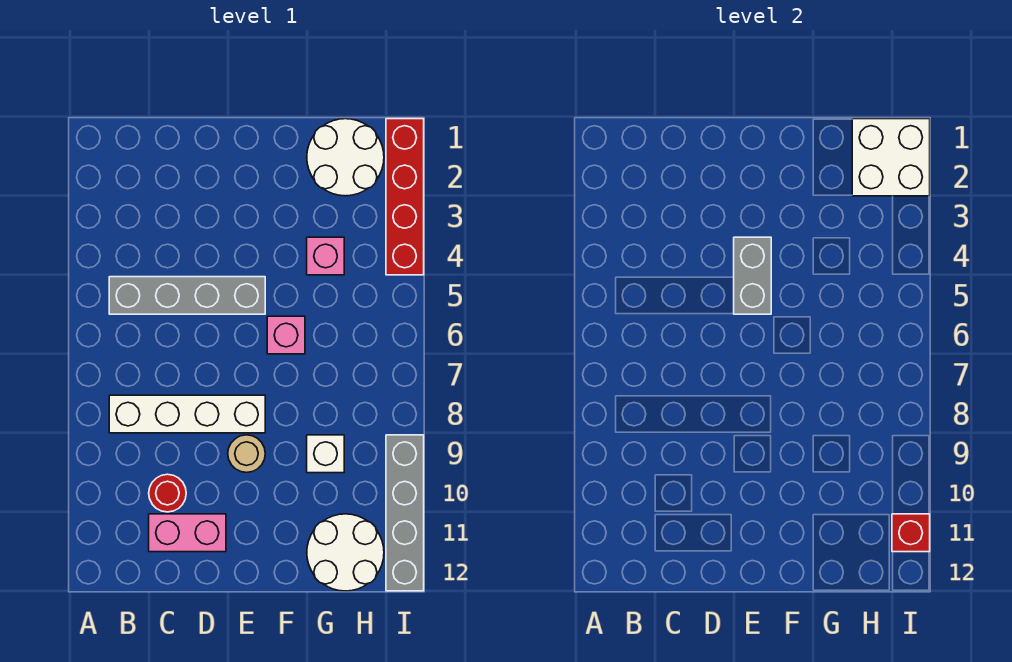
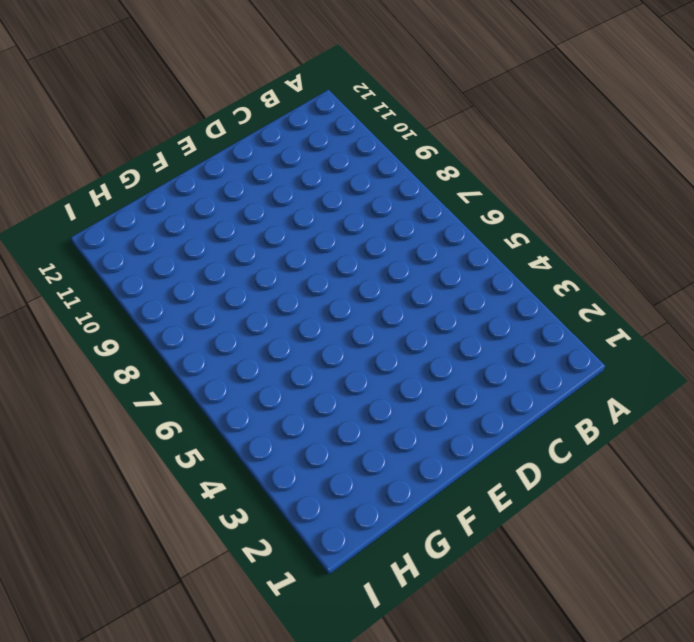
none -> grey 1x4 brick [109,277,265,314]
none -> white 1x4 brick [109,395,265,433]
none -> red 1x1 round brick [149,474,186,512]

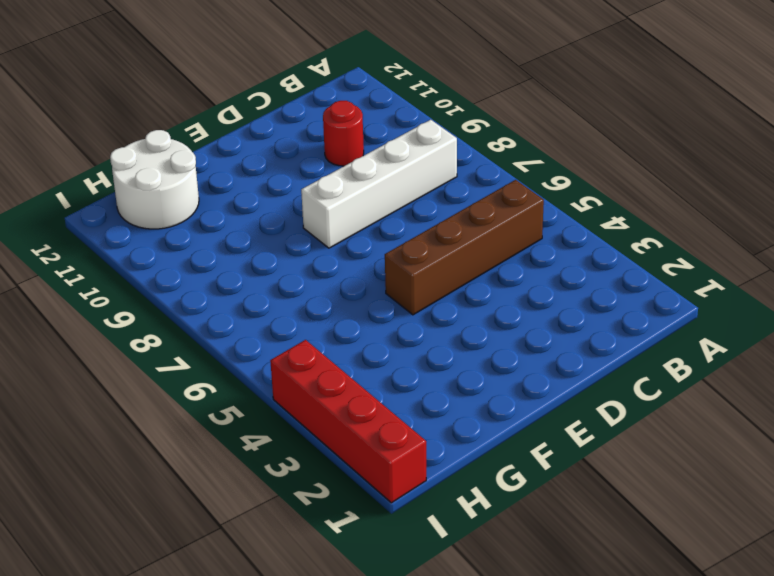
brown 1x4 brick [385,180,544,315] -> grey 1x4 brick [109,277,265,314]
none -> pink 1x2 brick [149,514,226,552]
none -> tan 1x1 round brick [228,435,265,473]
none -> pink 1x1 brick [267,316,305,354]

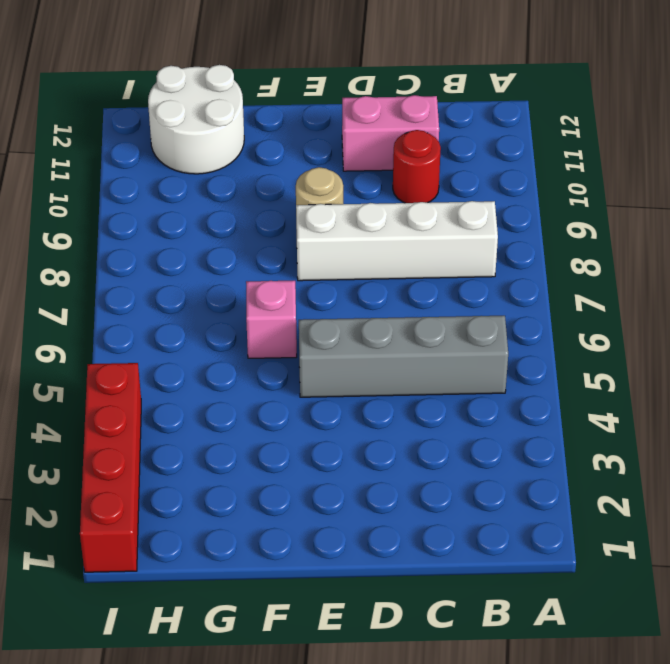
none -> white 2x2 round brick [307,119,384,196]
none -> pink 1x1 brick [307,237,344,275]
none -> white 1x1 brick [307,435,344,473]

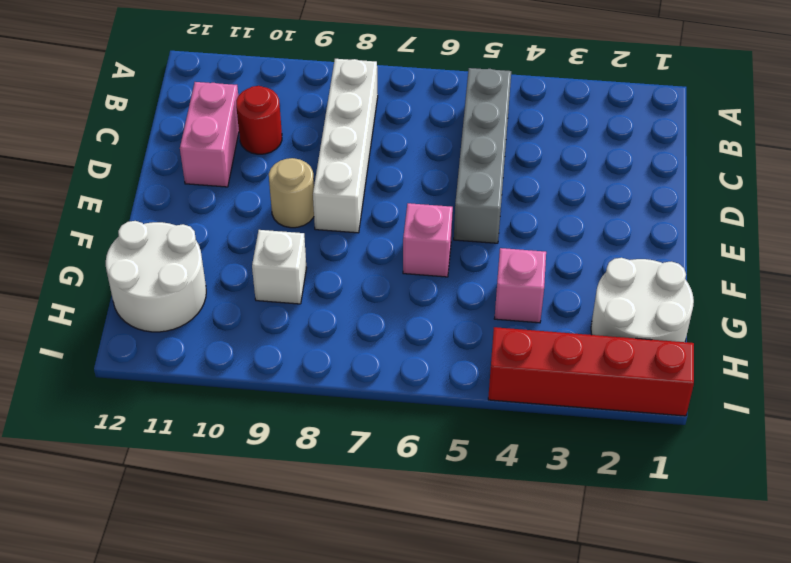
none -> grey 1x4 brick [386,435,424,591]
none -> grey 1x2 brick [734,237,771,314]
none -> white 2x2 brick [852,119,930,196]

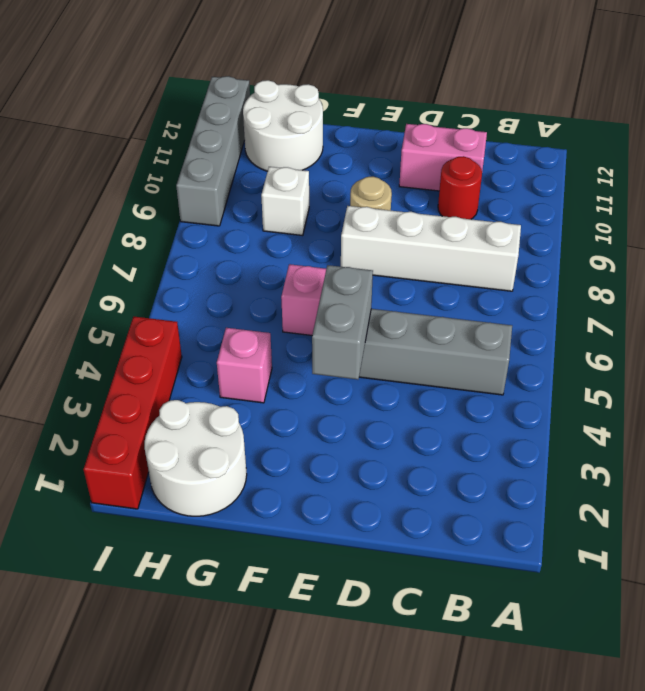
none -> white 2x2 brick [852,119,930,196]
none -> red 1x1 brick [892,514,930,552]

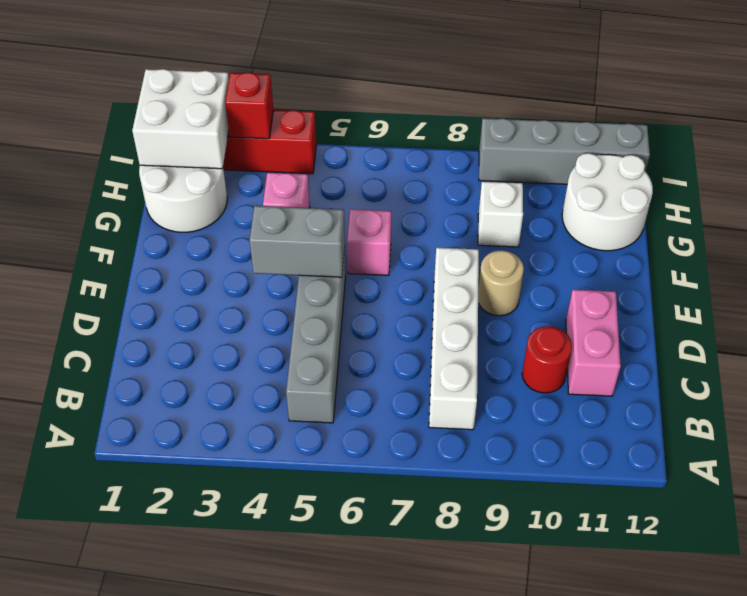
red 1x1 brick [225,72,273,139] -> red 1x1 brick moved to [892,514,930,552]

